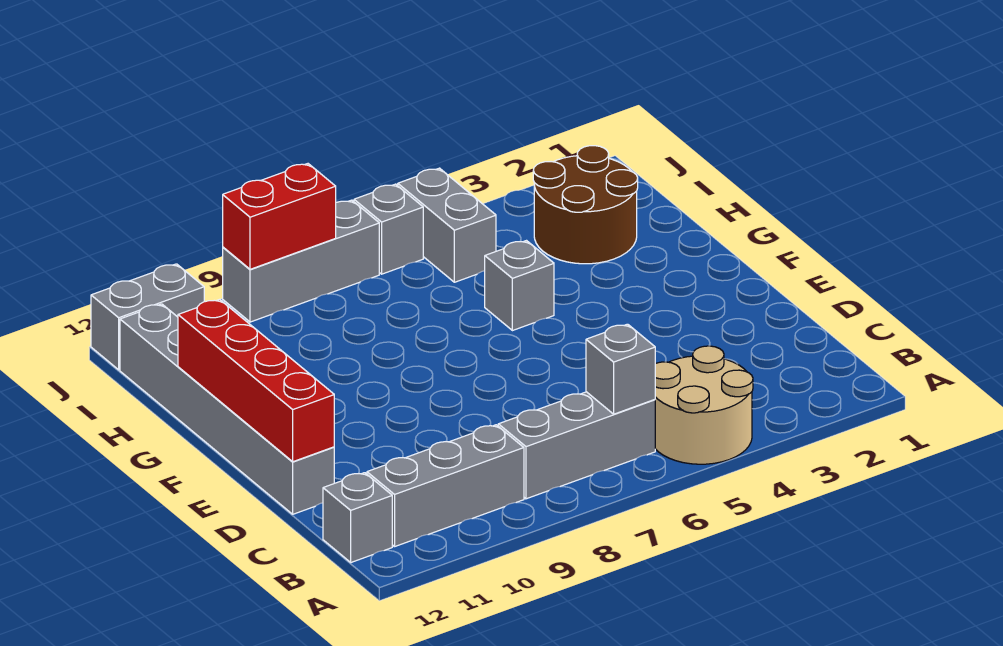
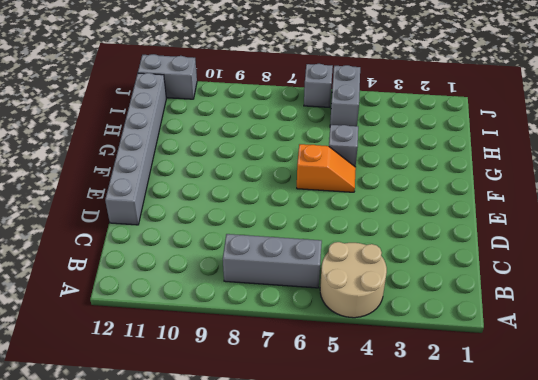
orange 1x2 slope [297,144,356,192] -> none
none -> grey 1x3 brick [367,425,524,547]
none -> grey 1x1 brick [323,473,392,562]
none -> brown 2x2 round brick [533,146,638,264]

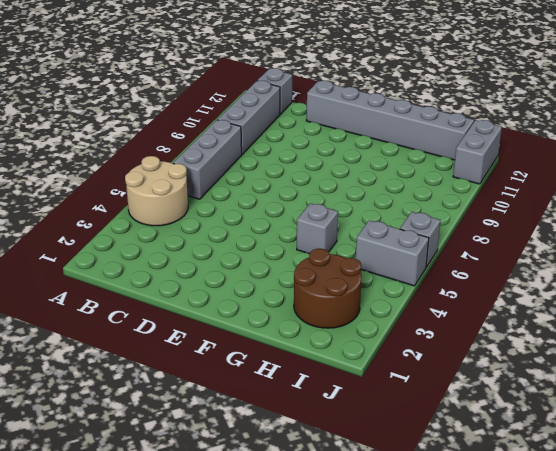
none -> grey 1x3 brick [223,200,379,322]
none -> grey 1x1 brick [586,324,655,414]
none -> red 1x4 brick [178,299,334,462]

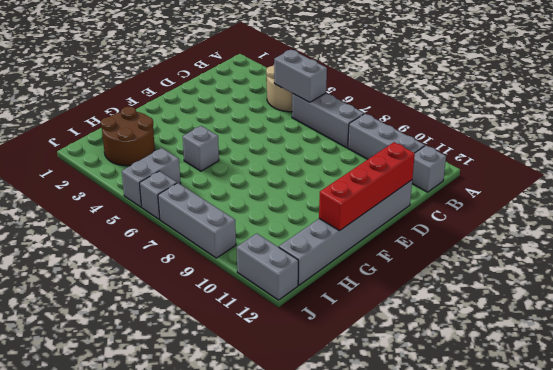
grey 1x2 brick [274,50,327,102] -> grey 1x1 brick [586,324,655,414]
none -> red 1x2 brick [223,164,336,269]

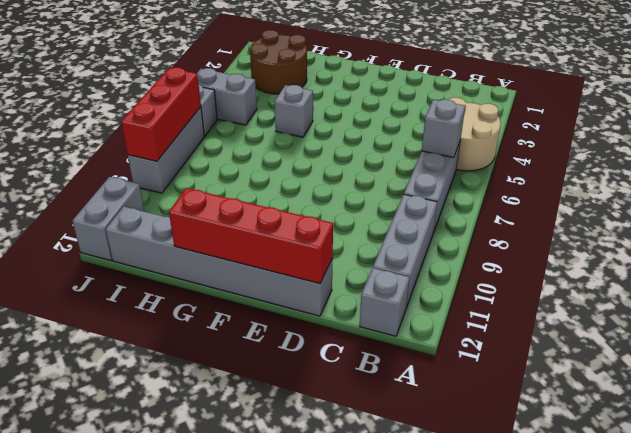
red 1x3 brick [121,67,201,161] -> red 1x2 brick [223,164,336,269]

